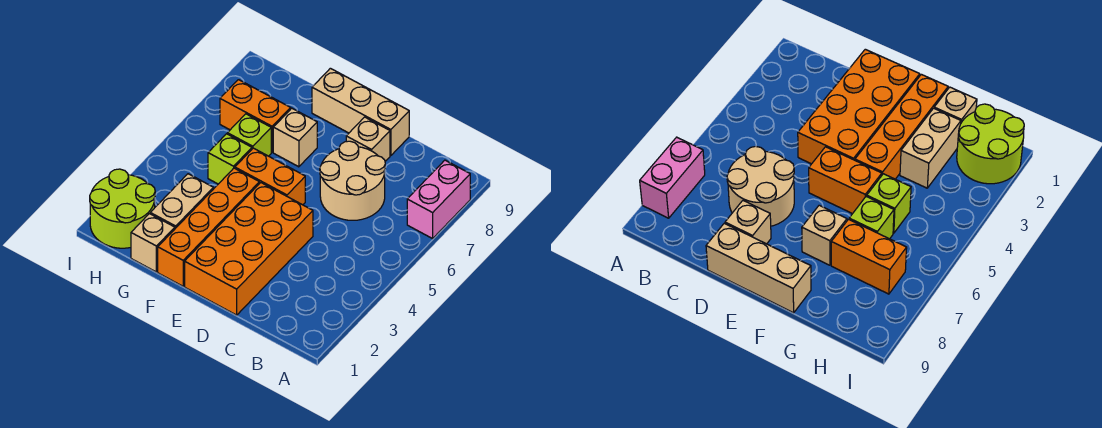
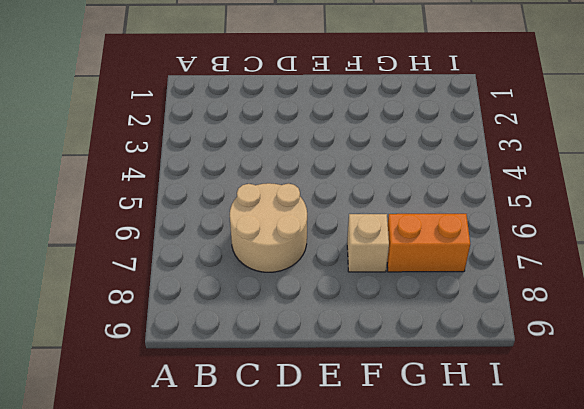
none -> pink 1x2 brick [407,160,470,239]
none -> orange 2x4 brick [185,183,313,315]
none -> tan 1x1 brick [346,117,390,161]

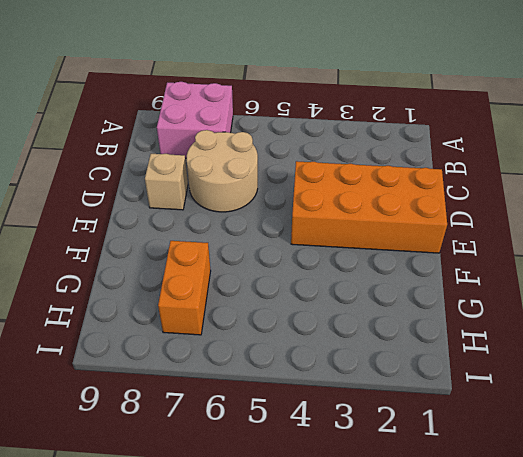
pink 2x2 brick [157,82,233,158] -> pink 1x2 brick [407,160,470,239]
none -> tan 1x3 brick [312,68,409,156]
none -> orange 1x2 brick [235,148,305,205]
none -> orange 1x4 brick [158,168,259,286]

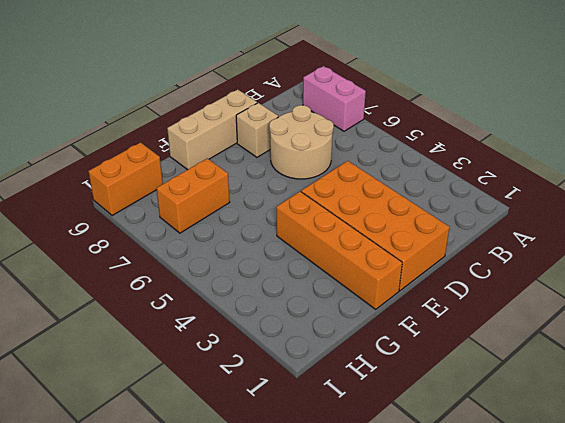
orange 1x2 brick [88,143,163,216] -> orange 1x2 brick moved to [235,148,305,205]
none -> tan 1x1 brick [273,108,317,167]
none -> tan 1x1 brick [131,214,175,272]
none -> tan 1x2 brick [150,174,213,228]

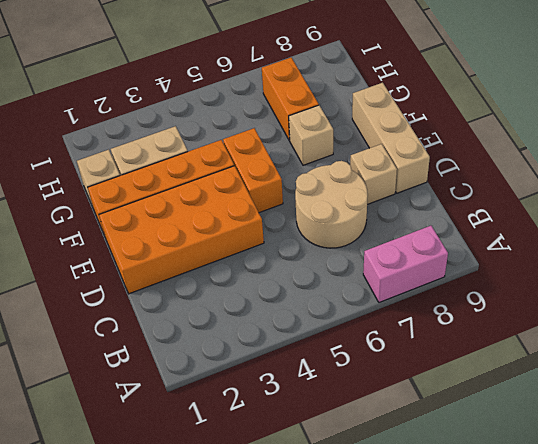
none -> lime 1x1 brick [208,134,252,184]
none -> lime 1x1 brick [227,114,271,156]
none -> lime 2x2 round brick [90,169,155,248]

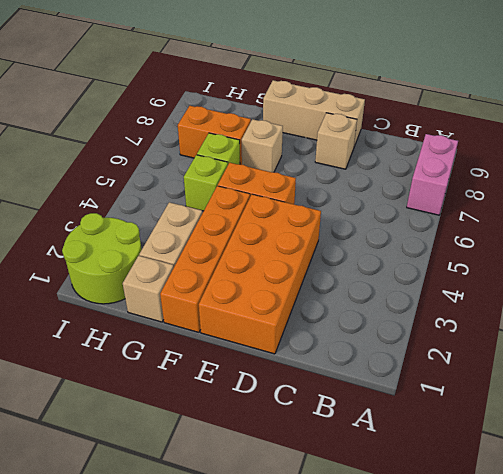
none -> tan 2x2 round brick [320,141,385,220]

